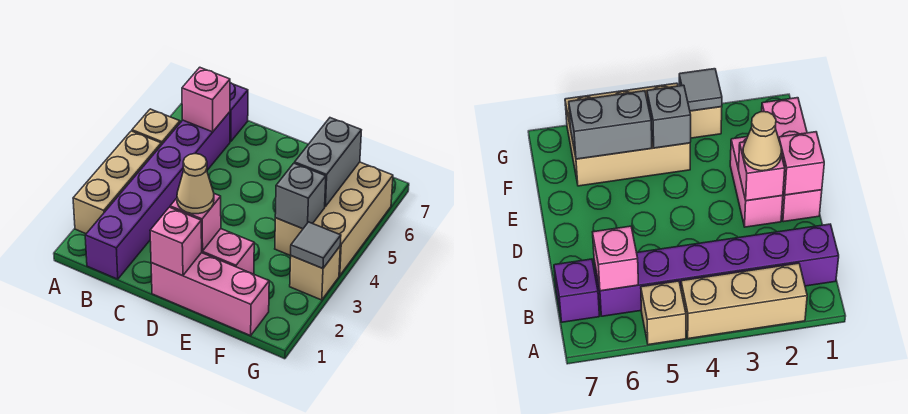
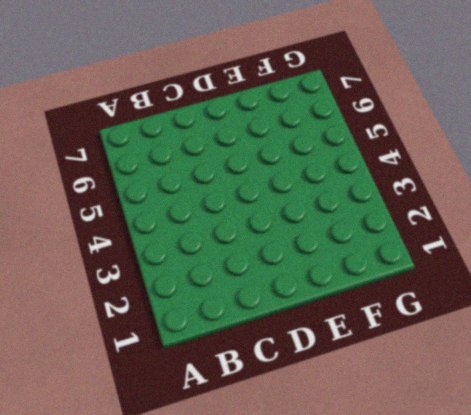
none -> tan 1x3 brick [73,131,161,234]
none -> tan 1x1 brick [132,109,180,145]
none -> purple 1x6 brick [85,112,230,279]

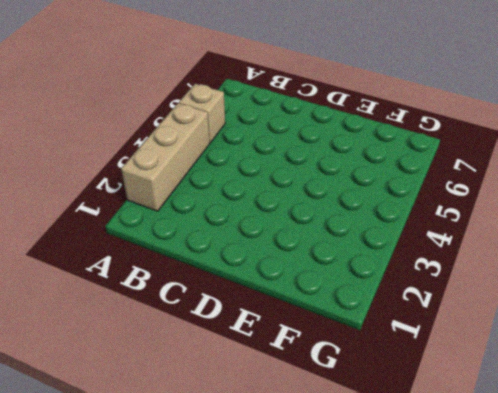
none -> purple 1x6 brick [85,112,230,279]
none -> purple 1x1 brick [230,83,248,142]
none -> pink 1x3 brick [151,253,269,336]

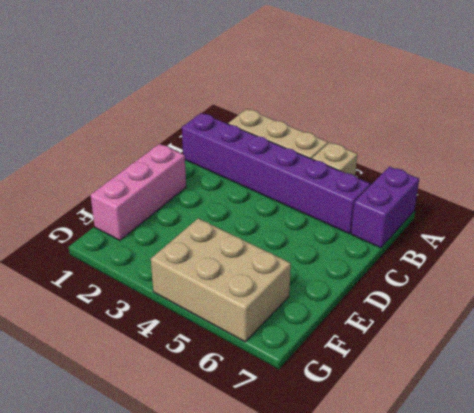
purple 1x2 brick [351,167,419,248] -> purple 1x1 brick [230,83,248,142]
none -> pink 1x2 brick [202,229,254,274]
none -> tan 1x1 brick [290,247,340,300]
none -> pink 1x1 brick [182,67,230,132]

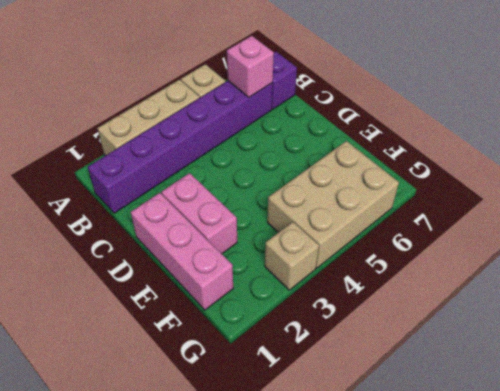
none -> pink 1x1 brick [150,207,202,276]
none -> pink 1x1 brick [170,194,221,251]
none -> grey 1x1 brick [275,163,326,229]

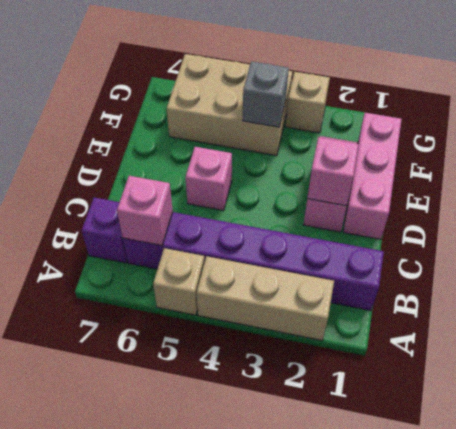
pink 1x1 brick [185,147,232,211] -> pink 1x1 brick moved to [150,207,202,276]
none -> grey 1x2 brick [295,118,361,206]
none -> grey 1x1 tile [291,222,341,268]
none -> tan 1x1 cone [177,154,214,214]

